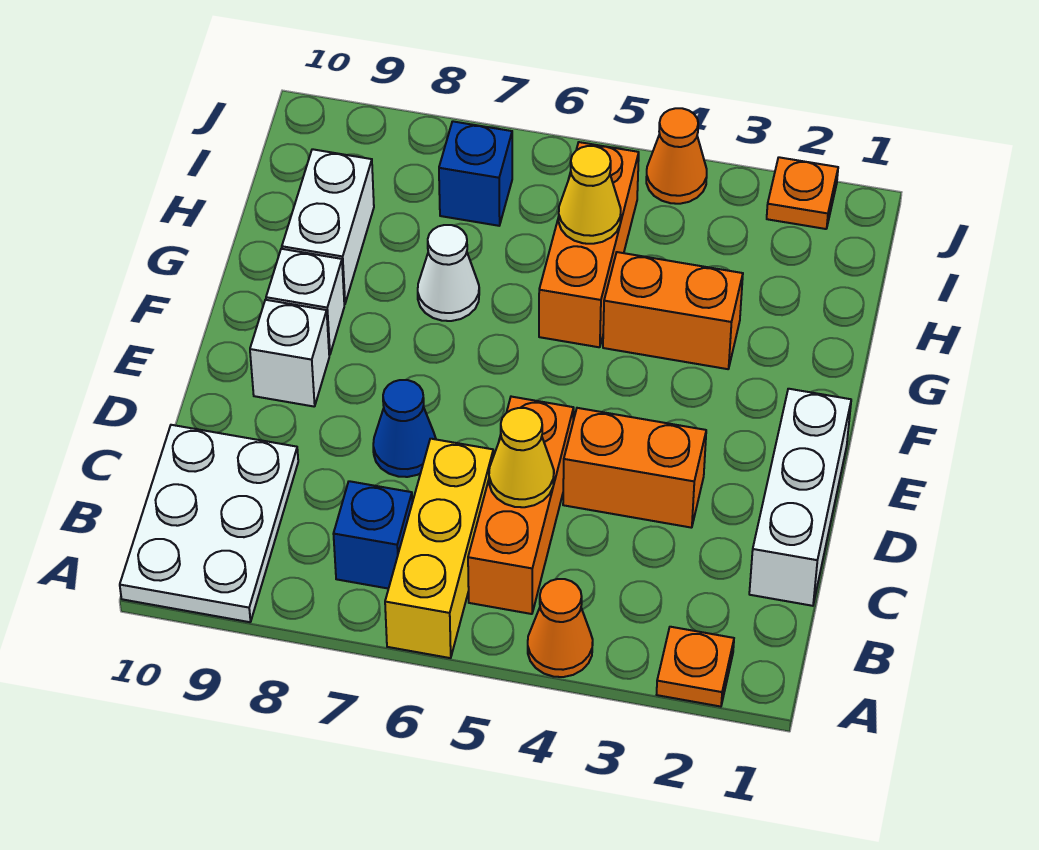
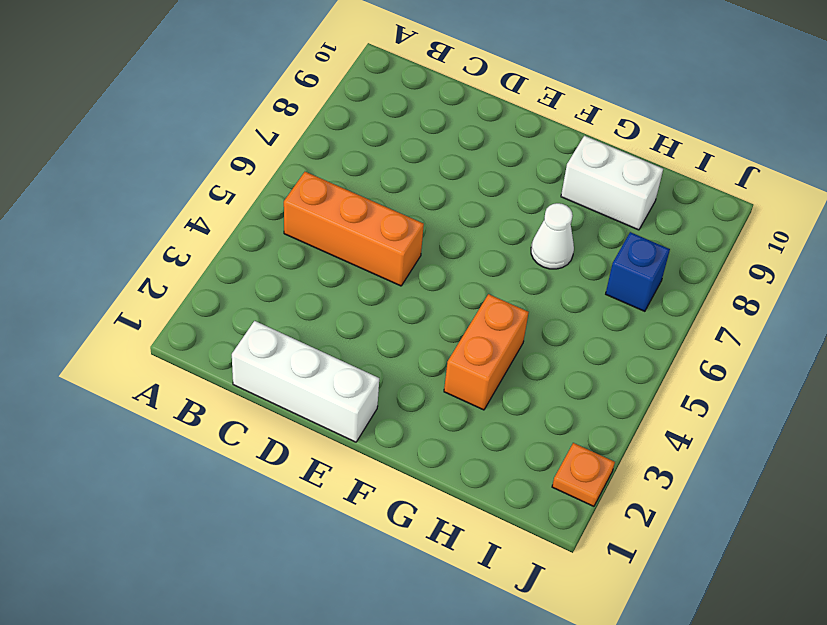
none -> orange 1x1 plate [657,627,734,707]
none -> orange 1x1 cone [528,579,593,677]
none -> yellow 1x3 brick [385,439,493,658]

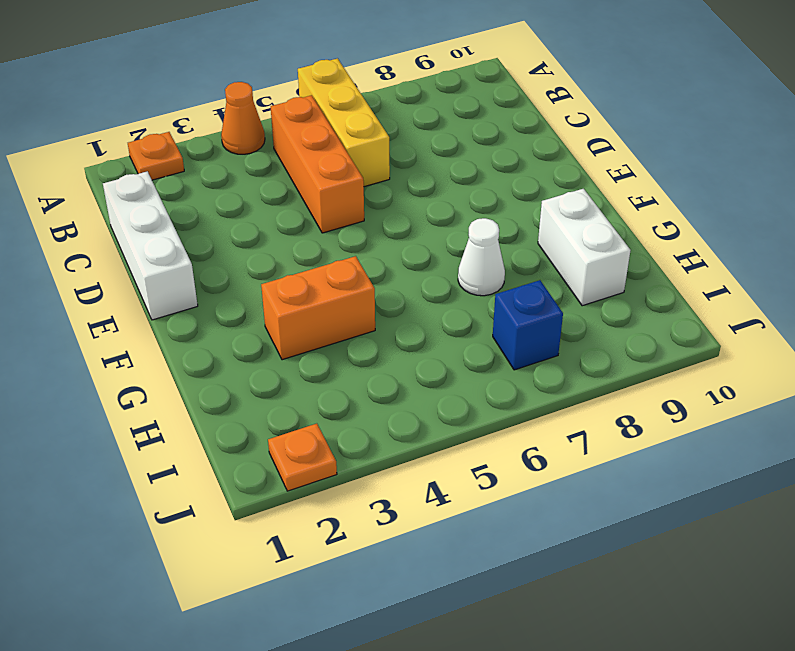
none -> white 2x3 plate [120,425,298,622]
none -> blue 1x1 brick [334,481,412,589]
none -> orange 1x2 brick [563,408,706,528]

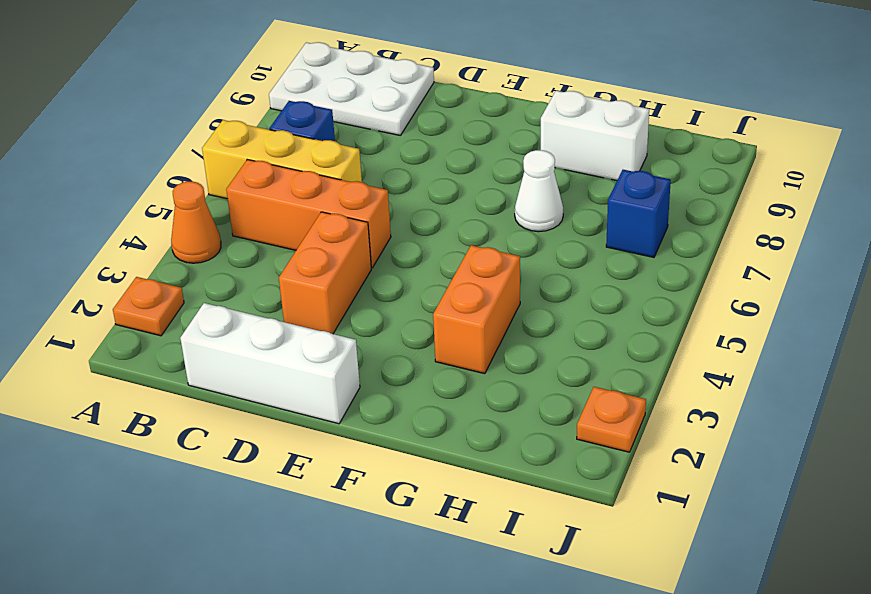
none -> blue 1x1 cone [373,380,436,477]
none -> white 1x1 brick [250,300,329,407]
none -> white 1x1 brick [266,249,344,355]

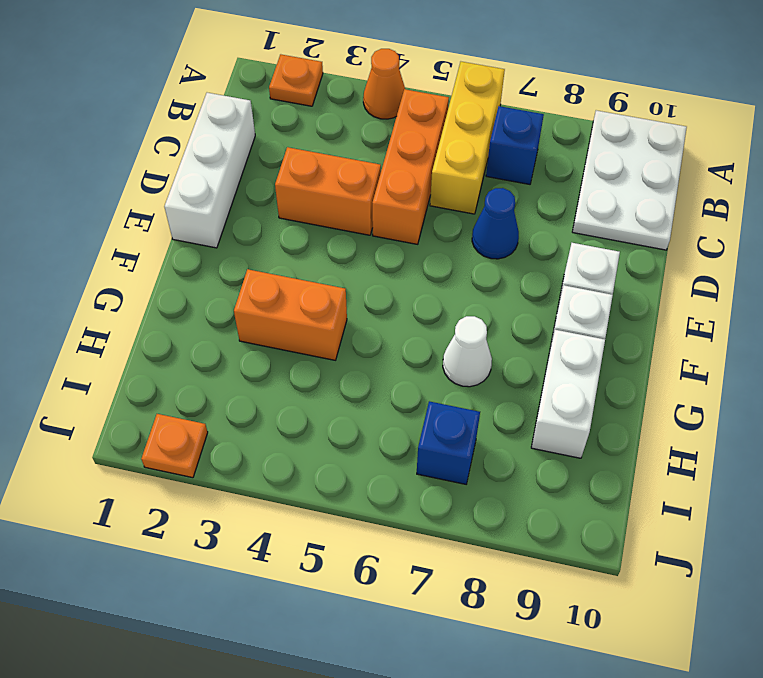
none -> orange 1x3 brick [539,142,639,347]
none -> orange 1x1 cone [646,108,707,204]
none -> yellow 1x1 cone [489,408,554,507]

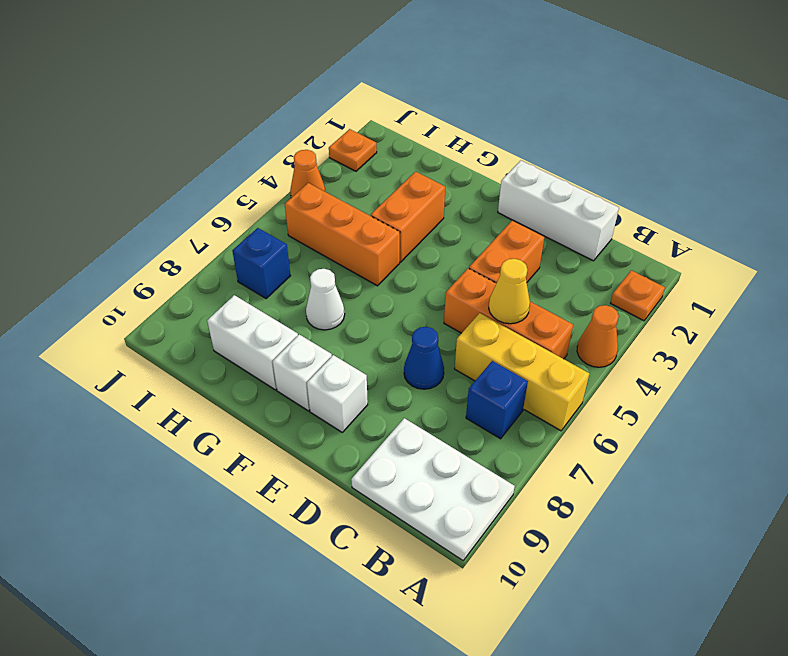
none -> yellow 1x1 cone [559,146,621,244]

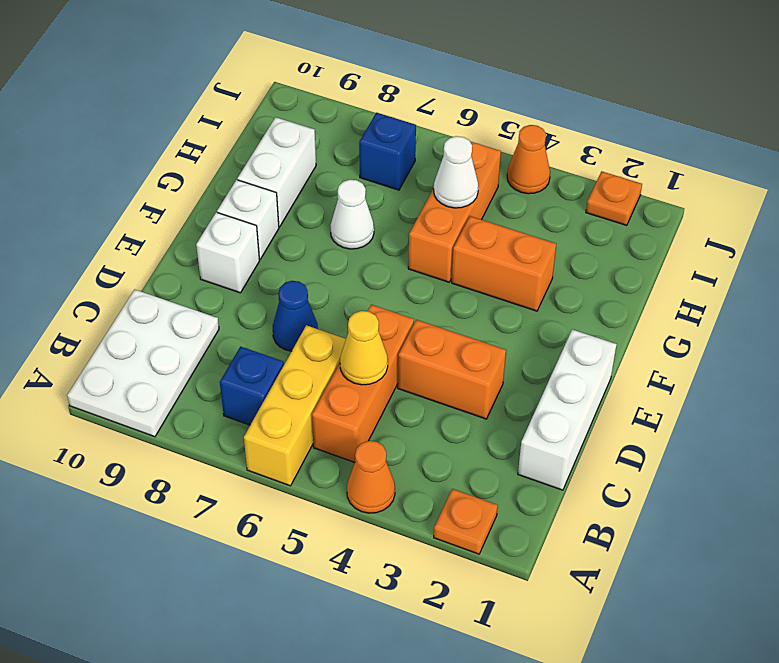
white 1x1 cone [434,136,478,208] -> yellow 1x1 cone [559,146,621,244]

